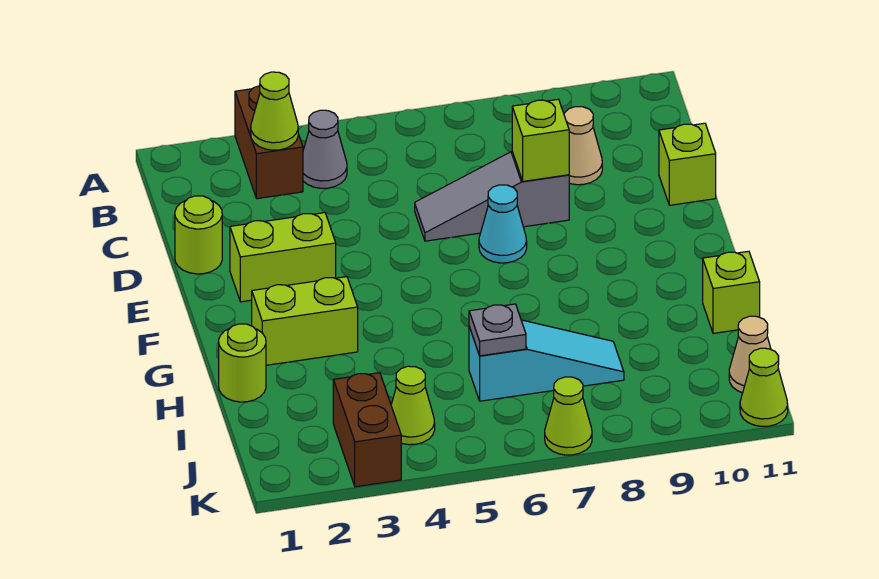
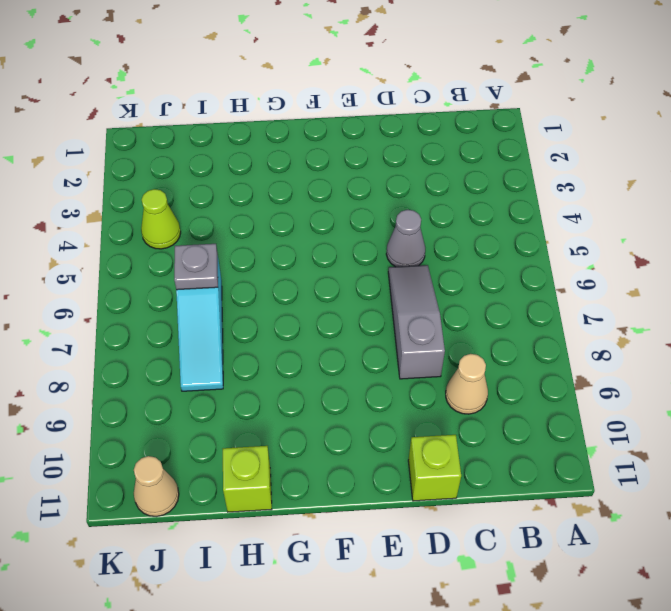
grey 1x1 cone [386,210,425,267] -> grey 1x1 cone moved to [303,110,347,188]
none -> brown 1x2 brick [235,86,303,199]
none -> lime 1x1 round brick [175,196,222,274]
none -> lime 1x2 brick [230,213,336,302]

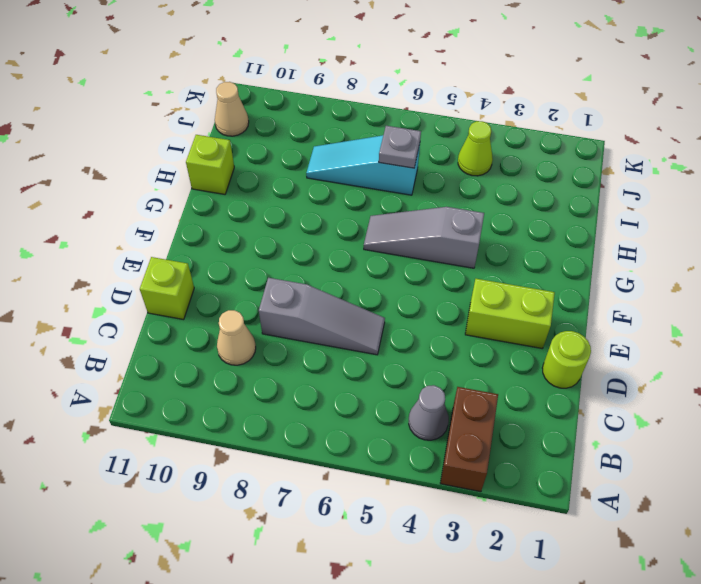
grey 1x3 slope [364,207,484,268] -> none
none -> cyan 1x1 cone [479,185,527,263]
none -> lime 1x2 brick [252,277,358,365]
none -> lime 1x1 round brick [219,324,266,402]

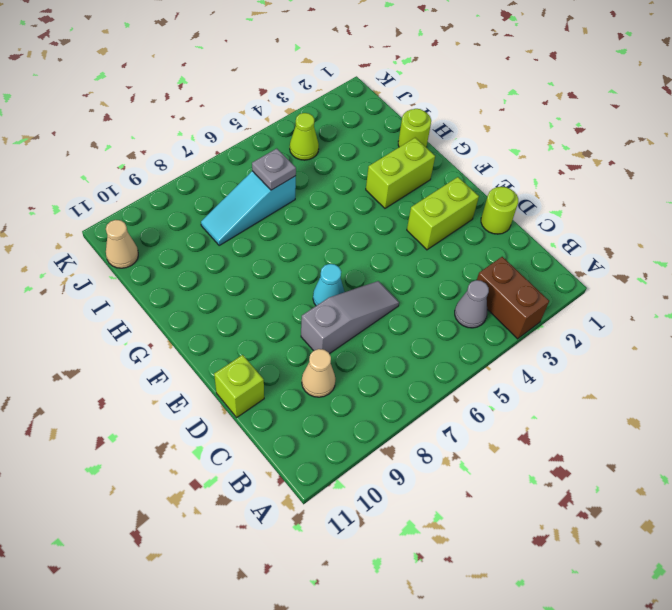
none -> lime 1x1 brick [703,251,760,333]
none -> brown 1x2 brick [333,373,401,487]
none -> lime 1x1 cone [545,377,592,455]

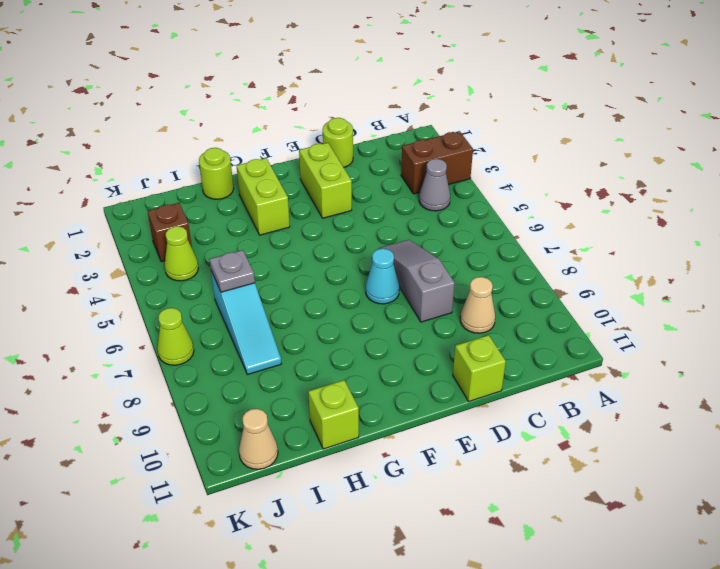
brown 1x1 brick [147,203,192,262] -> brown 1x2 brick [333,373,401,487]
none -> lime 1x1 cone [740,348,788,426]
none -> lime 1x1 cone [251,72,298,150]
none -> lime 1x1 brick [512,99,569,181]

